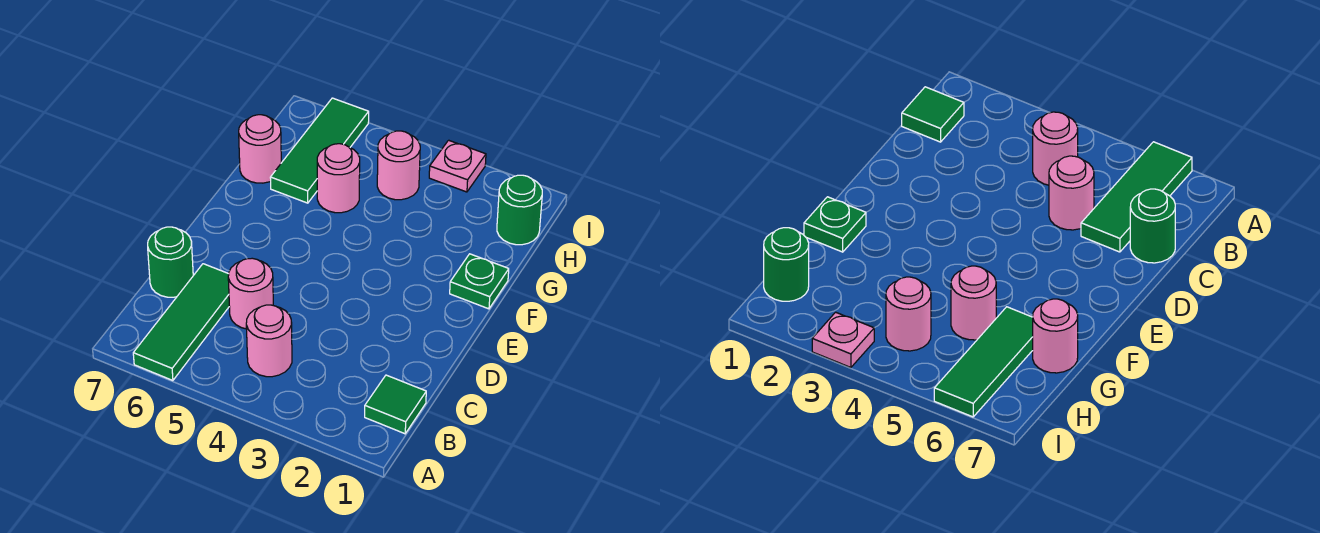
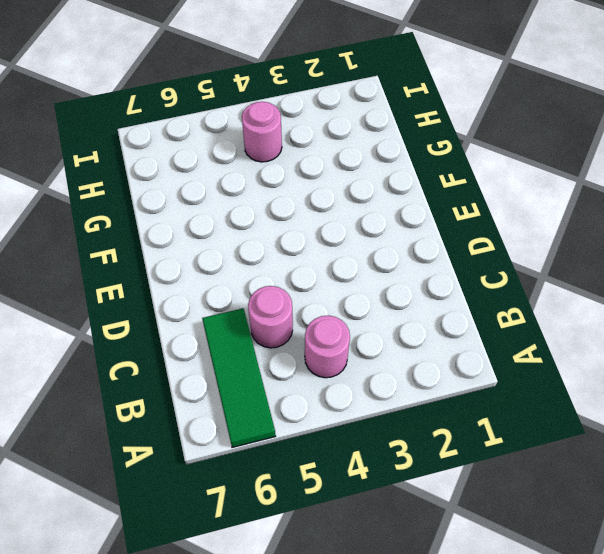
none -> green 1x1 tile [365,375,426,434]
none -> green 1x1 round brick [148,227,193,297]
none -> green 1x1 plate [450,254,509,309]

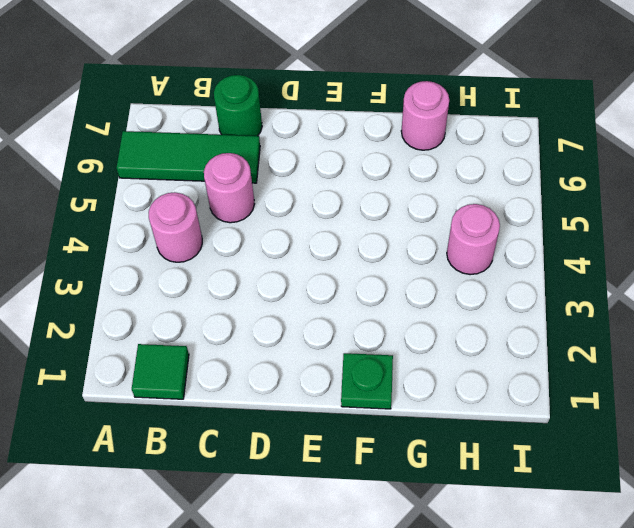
none -> pink 1x1 round brick [317,144,360,213]
none -> green 1x3 tile [270,98,369,203]
none -> green 1x1 round brick [497,175,542,245]

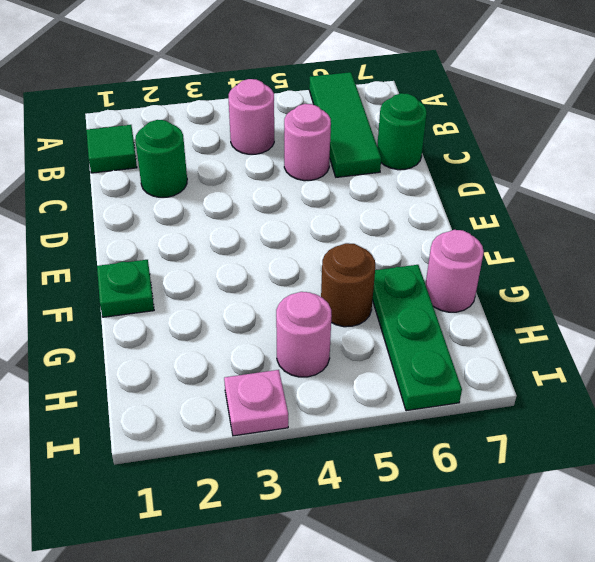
green 1x1 round brick [135,120,187,197] -> green 1x1 round brick moved to [497,175,542,245]
brown 1x1 round brick [321,243,375,327] -> pink 1x1 round brick [317,144,360,213]
green 1x3 plate [373,265,462,411] -> green 1x3 tile [270,98,369,203]

